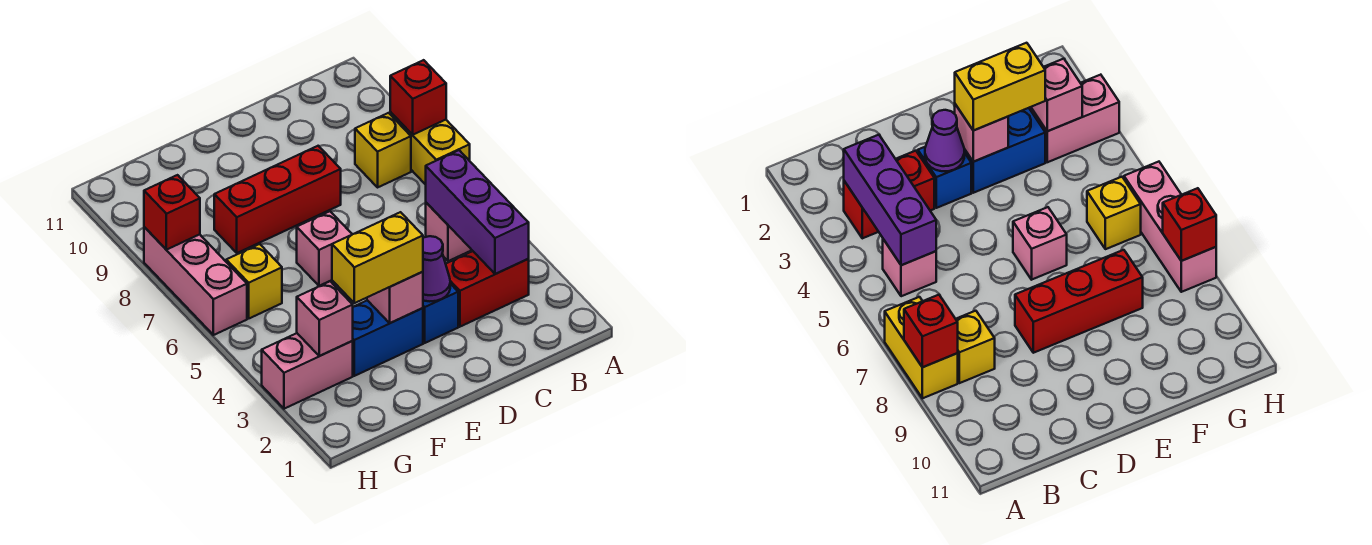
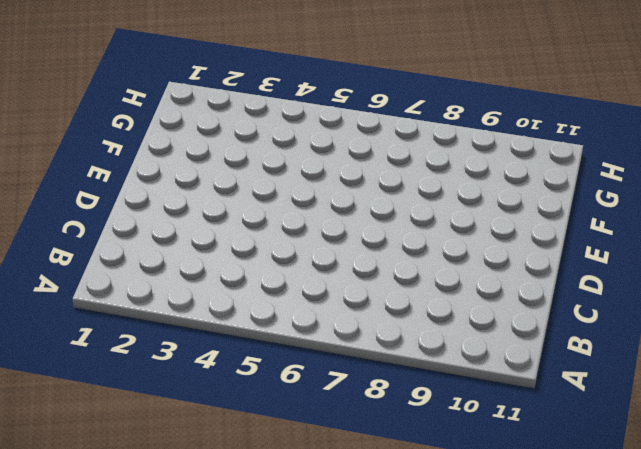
none -> yellow 1x2 brick [390,112,470,185]
none -> red 1x2 brick [446,251,529,327]
none -> pink 1x1 brick [426,203,471,261]

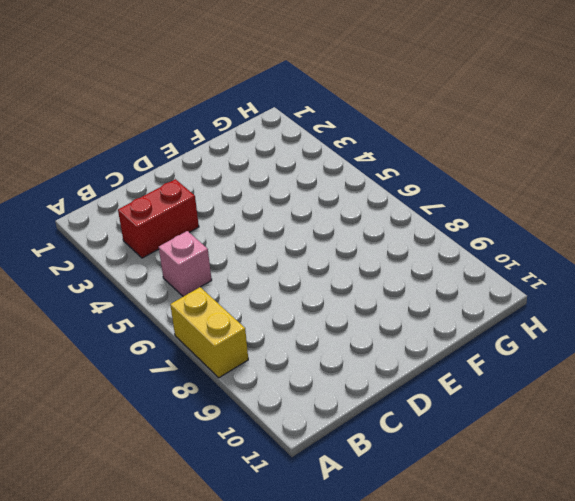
none -> yellow 1x1 brick [355,113,411,187]
none -> blue 1x1 brick [423,284,458,343]
none -> red 1x3 brick [214,146,341,253]

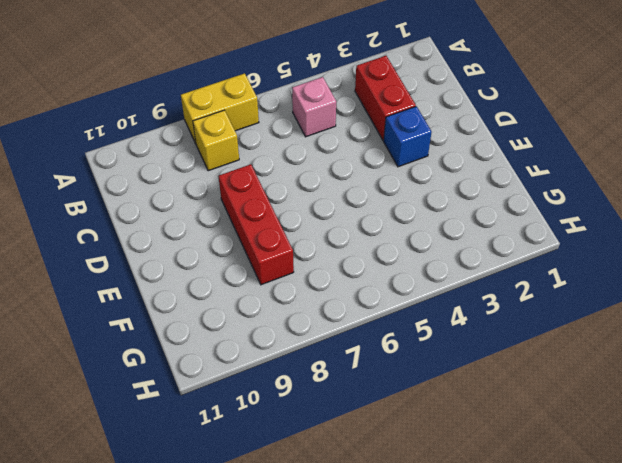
none -> blue 1x2 brick [353,300,423,376]
none -> pink 1x1 brick [297,211,352,286]
none -> pink 1x2 brick [262,333,353,409]

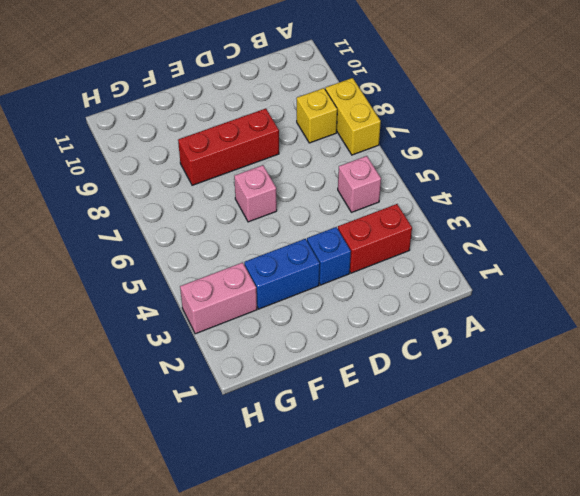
none -> yellow 1x1 brick [226,244,282,318]
none -> pink 1x3 brick [144,227,247,335]
none -> red 1x1 brick [390,60,446,135]

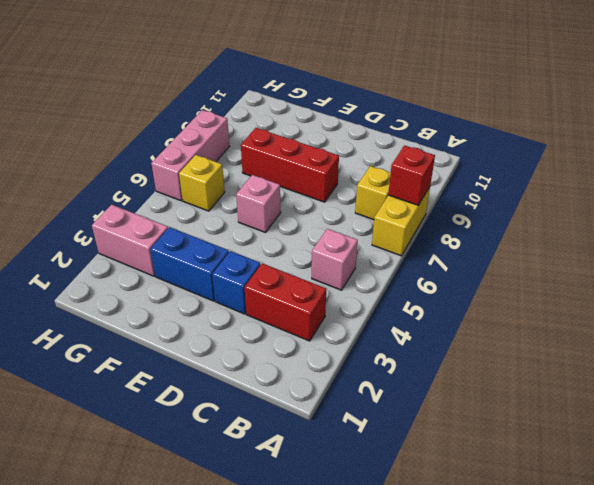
none -> purple 1x3 brick [426,150,529,274]
none -> purple 1x1 cone [423,236,450,301]
none -> pink 1x1 brick [367,272,423,323]

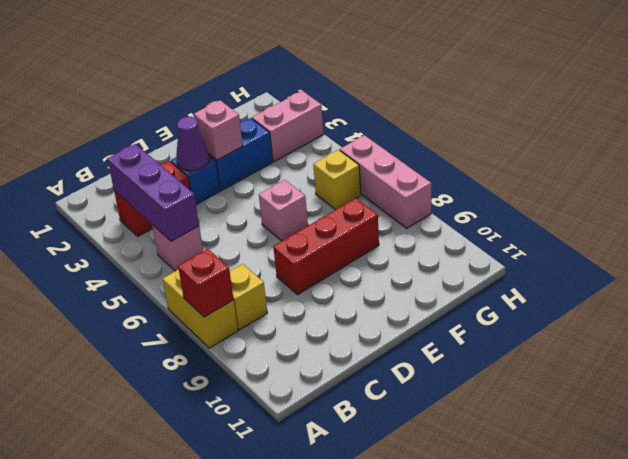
none -> pink 1x1 brick [297,281,353,356]
none -> red 1x1 brick [144,175,200,250]
none -> yellow 1x2 brick [332,212,423,303]

